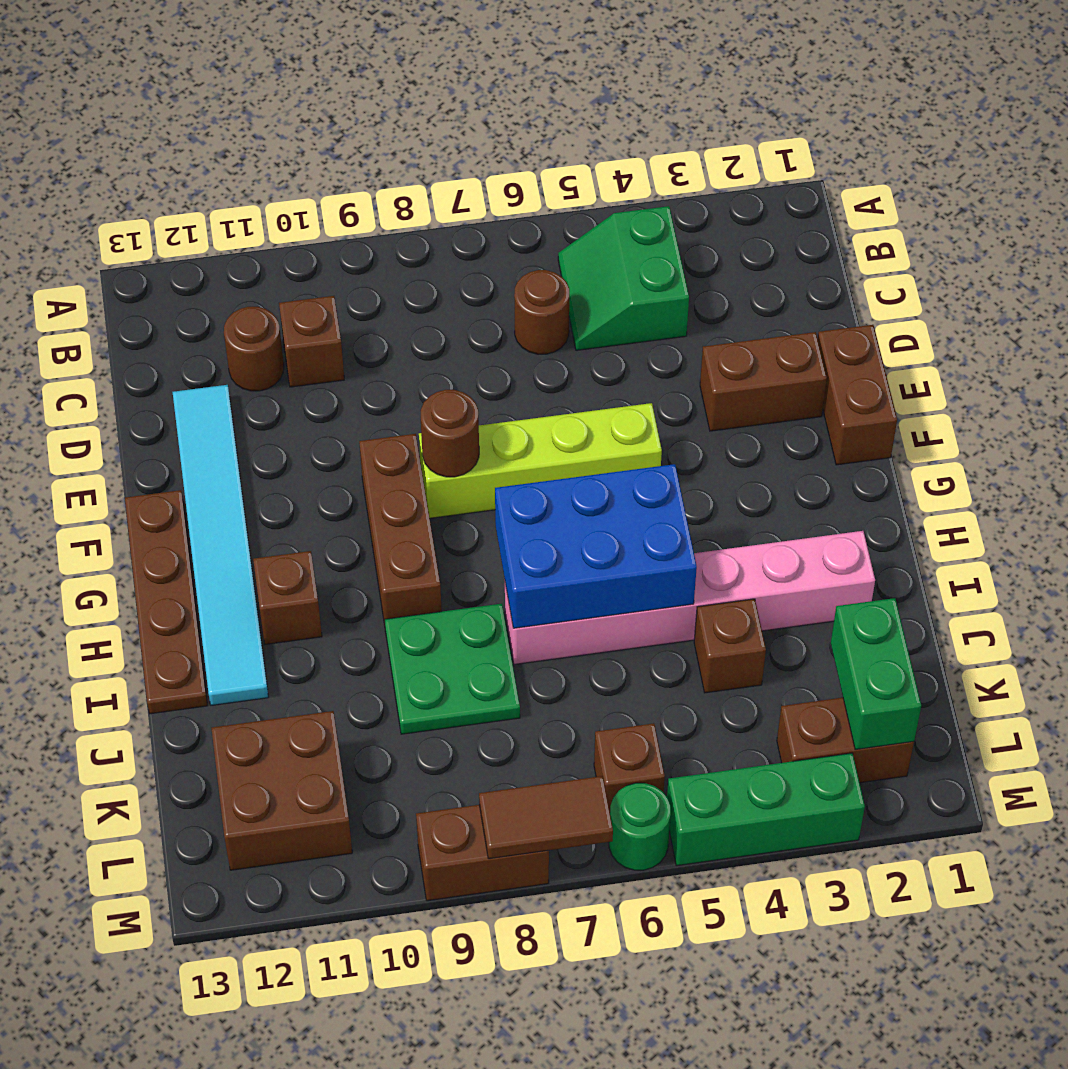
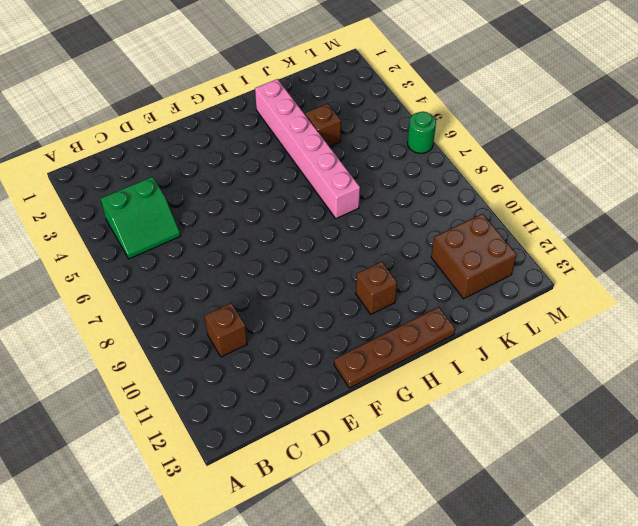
none -> brown 1x1 round brick [514,270,569,354]
none -> brown 1x1 round brick [224,307,284,391]
none -> cyan 1x6 tile [173,385,268,705]

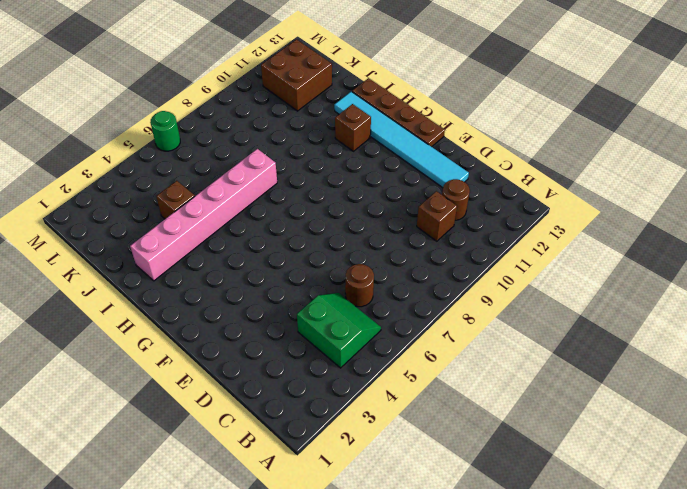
none -> brown 1x2 brick [818,325,897,465]
none -> brown 1x2 brick [700,332,827,431]
none -> lime 1x4 brick [419,403,662,518]

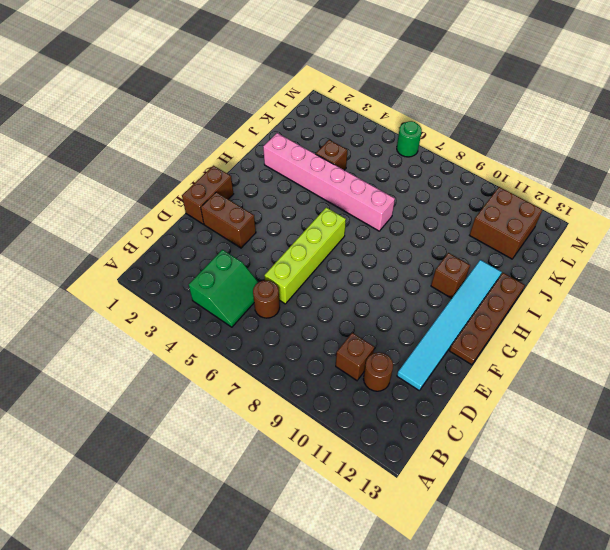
lime 1x4 brick [264,207,346,304] -> lime 1x4 brick turned to [419,403,662,518]
none -> brown 1x3 brick [359,434,442,625]
none -> green 2x2 plate [385,604,520,734]
none -> brown 1x2 brick [777,698,914,783]

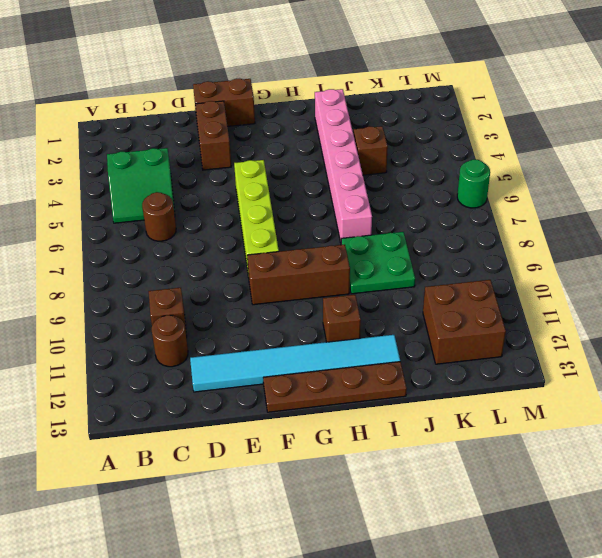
none -> brown 1x2 brick [777,698,914,783]
none -> brown 1x1 brick [594,723,665,811]
none -> green 1x3 brick [667,753,865,866]

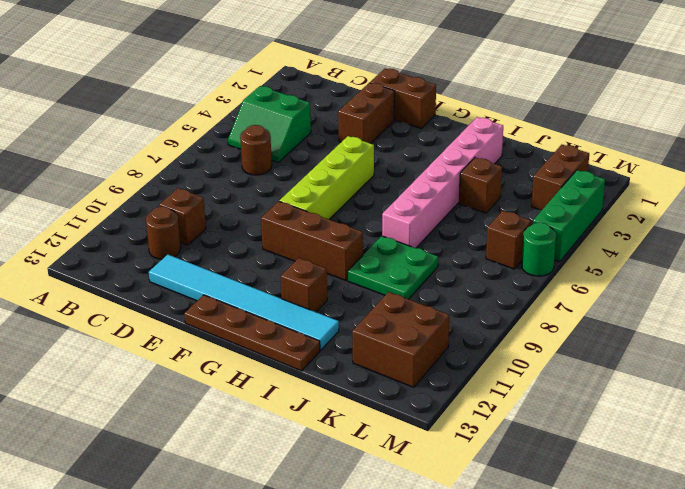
none -> brown 1x2 brick [416,805,549,901]
none -> brown 1x1 round brick [421,390,479,477]
none -> blue 2x3 brick [495,464,697,628]

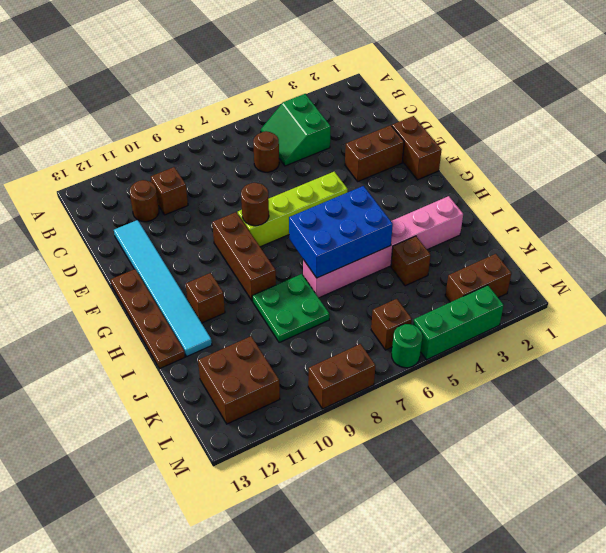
none -> green 1x2 brick [831,598,921,750]
none -> brown 1x2 tile [479,776,613,859]

